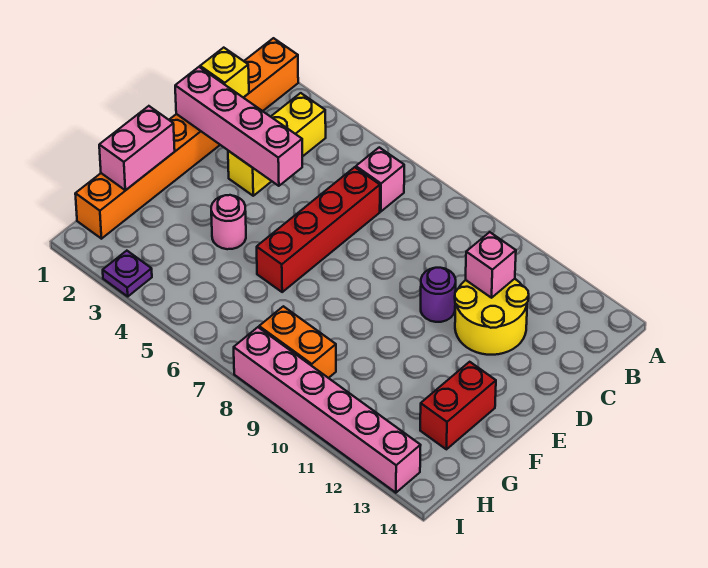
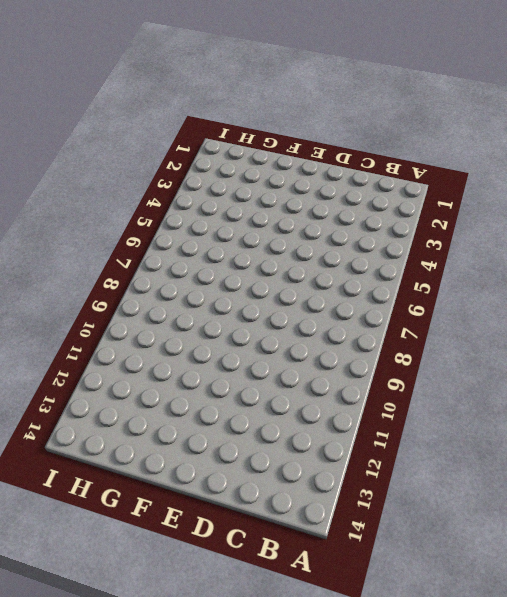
none -> orange 1x8 brick [75,38,298,239]
none -> yellow 1x3 brick [228,93,326,196]
none -> pink 1x1 brick [356,147,404,211]

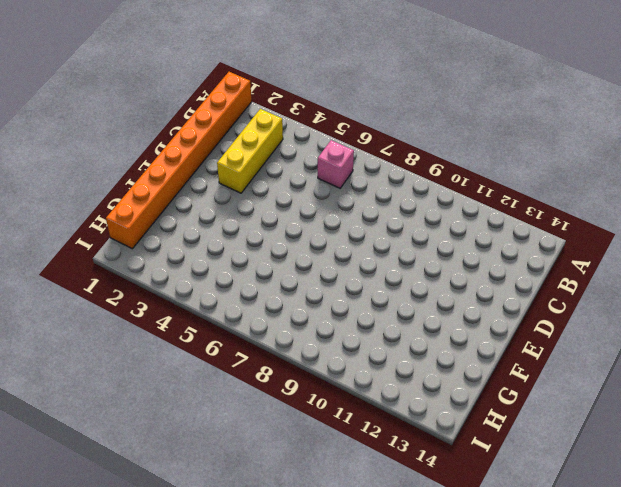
none -> red 1x4 brick [257,167,380,292]
none -> yellow 2x2 round brick [455,279,529,355]
none -> purple 1x1 round brick [421,268,456,322]

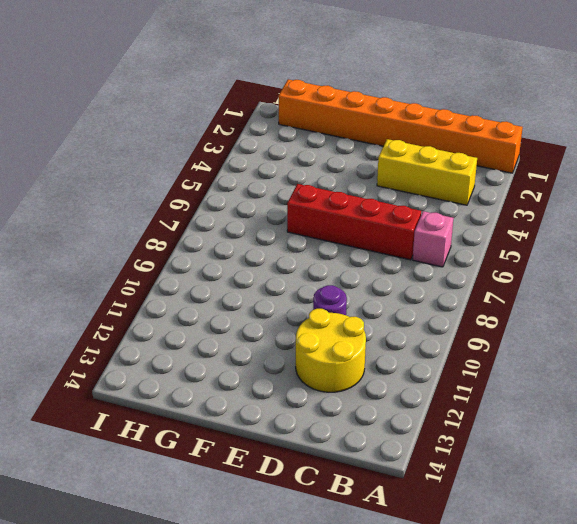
none -> pink 1x1 round brick [211,195,246,249]
none -> red 1x2 brick [420,362,496,449]
none -> orange 1x2 brick [259,306,336,378]

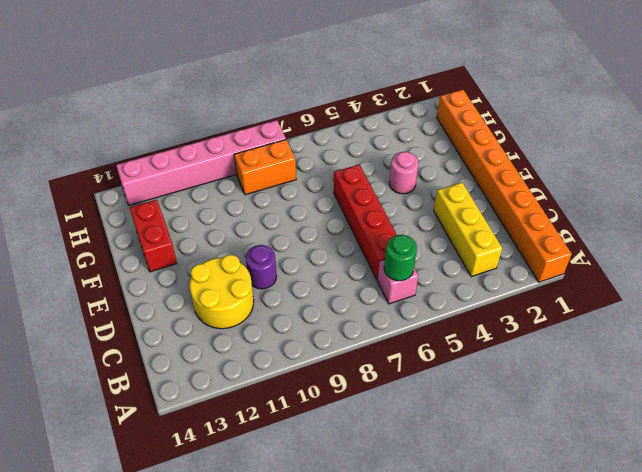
green 1x1 round brick [384,235,417,281] -> none
none -> purple 1x1 plate [103,251,152,296]
none -> yellow 1x1 brick [200,48,249,98]
none -> pink 1x1 brick [466,232,516,298]

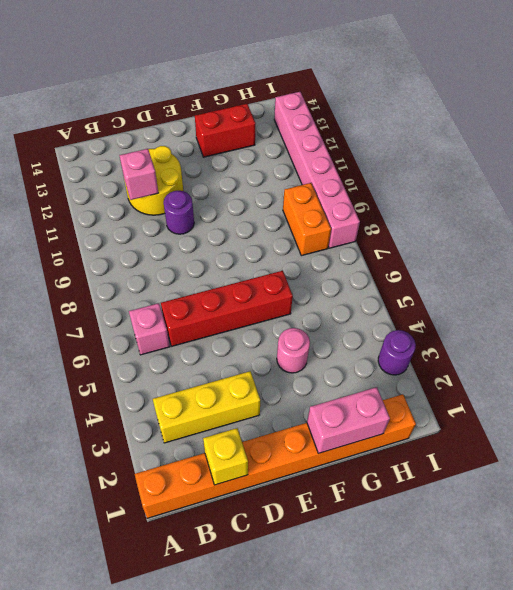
purple 1x1 round brick [378,330,416,375] -> purple 1x1 plate [103,251,152,296]
none -> pink 1x4 brick [175,67,302,186]

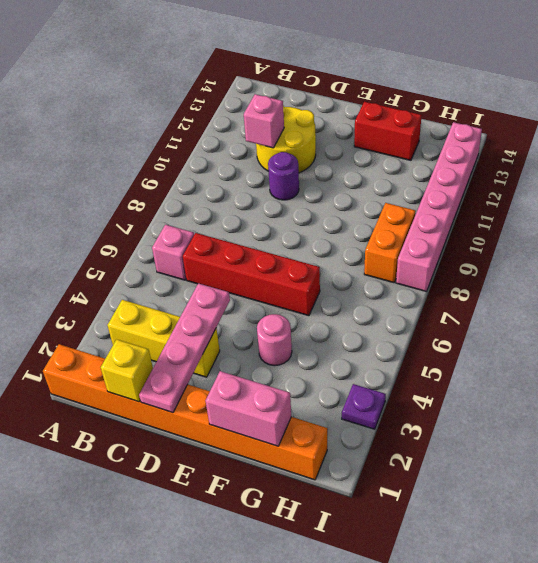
pink 1x4 plate [139,283,230,413] -> pink 1x4 brick [175,67,302,186]

